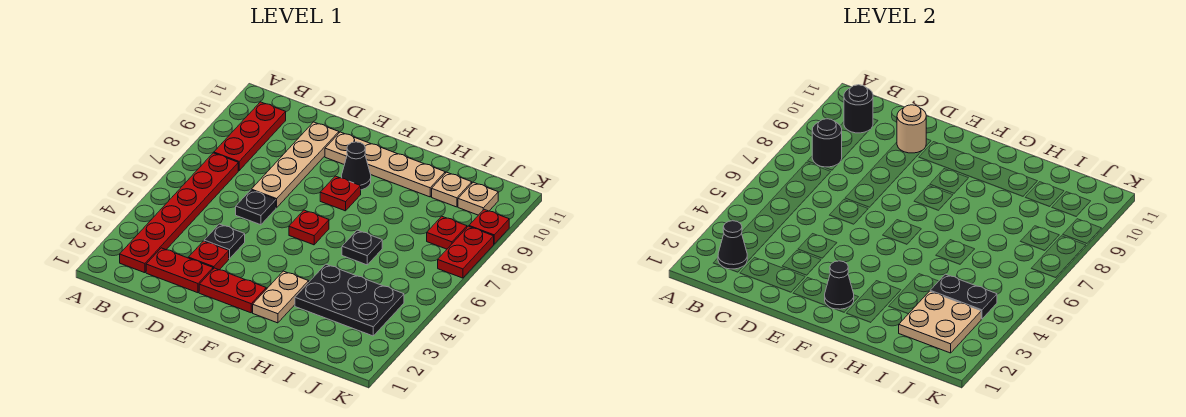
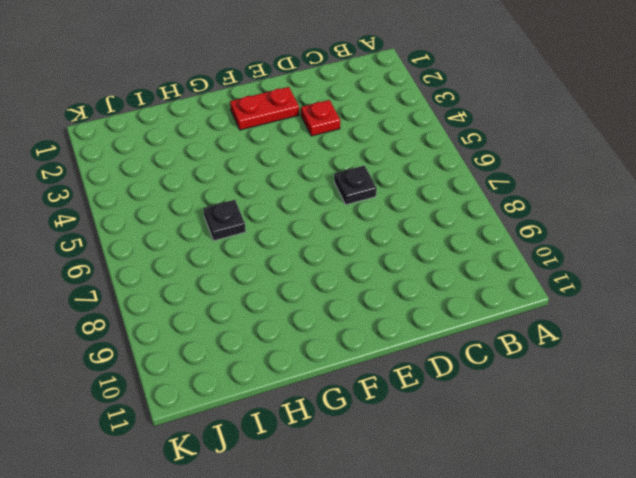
none -> red 1x6 plate [120,153,238,273]
none -> red 1x3 plate [214,102,286,171]
none -> red 1x2 plate [146,248,213,293]

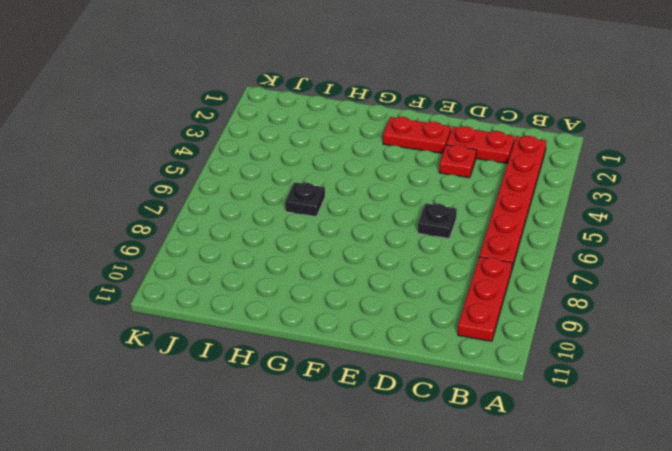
none -> black 1x1 plate [204,224,245,259]
none -> tan 1x4 plate [251,122,339,208]
none -> tan 1x4 plate [325,132,445,197]

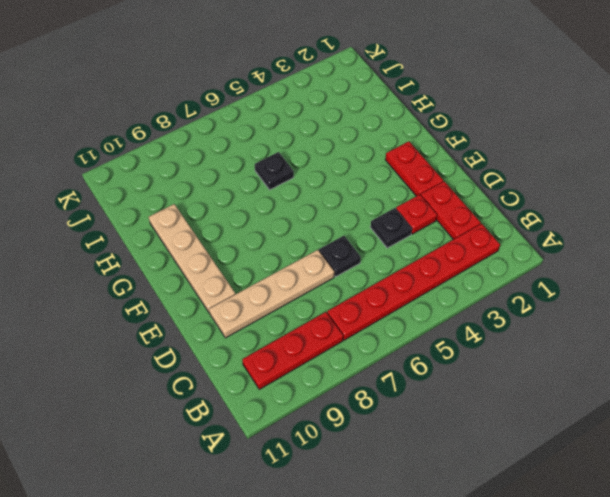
none -> red 1x1 plate [289,210,329,245]
none -> red 1x1 plate [320,176,361,211]
none -> black 1x1 cone [342,142,371,190]

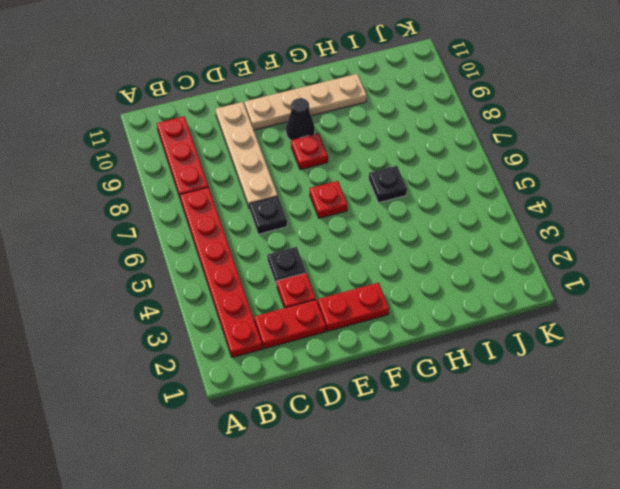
none -> tan 1x2 plate [253,271,309,323]
none -> black 2x3 plate [295,264,404,336]
none -> tan 1x1 plate [432,172,472,207]

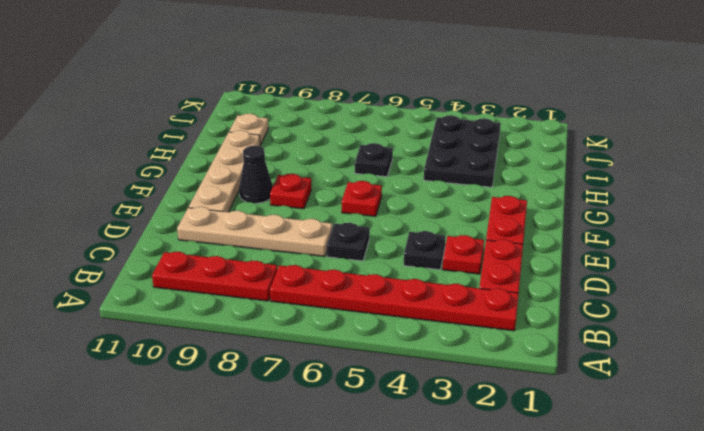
none -> tan 1x2 plate [253,271,309,323]
none -> red 1x1 plate [427,216,467,249]
none -> tan 1x1 plate [458,182,498,215]

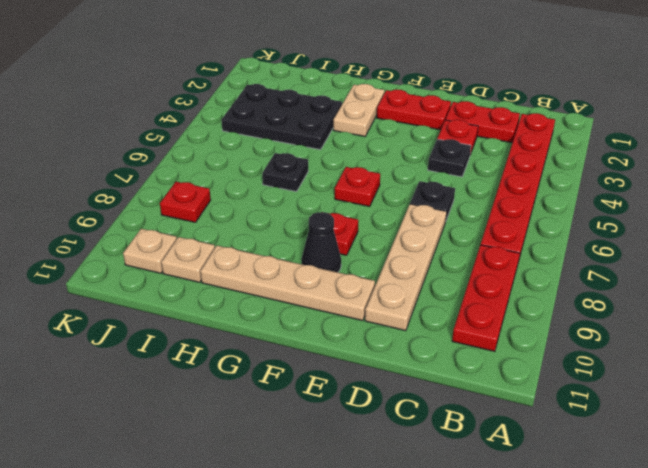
none -> red 1x2 plate [438,226,494,278]
none -> red 1x1 plate [469,209,509,244]
none -> black 1x1 cone [718,221,747,269]

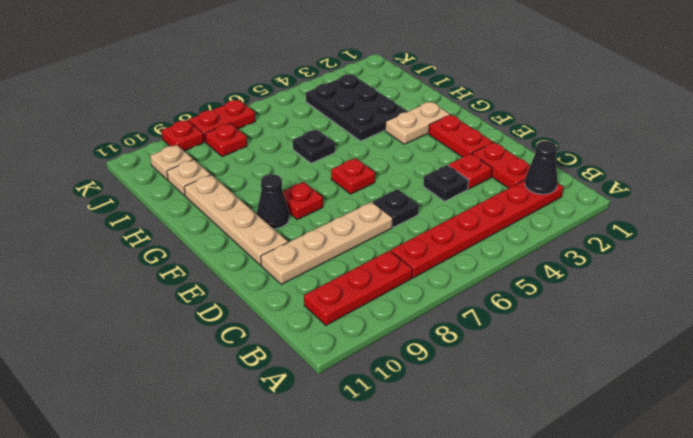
none -> black 1x1 round brick [812,119,842,167]
none -> black 1x1 round brick [844,85,873,133]
none -> tan 1x1 round brick [897,105,926,153]

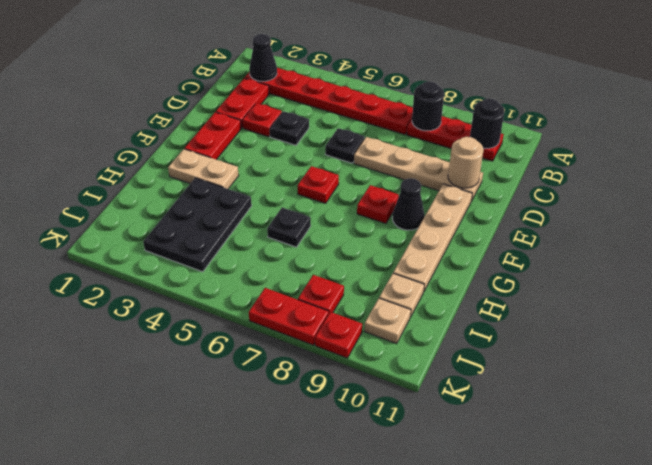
none -> black 1x1 cone [825,261,854,309]
none -> tan 2x2 plate [899,291,981,353]
none -> black 1x2 plate [930,274,997,319]

